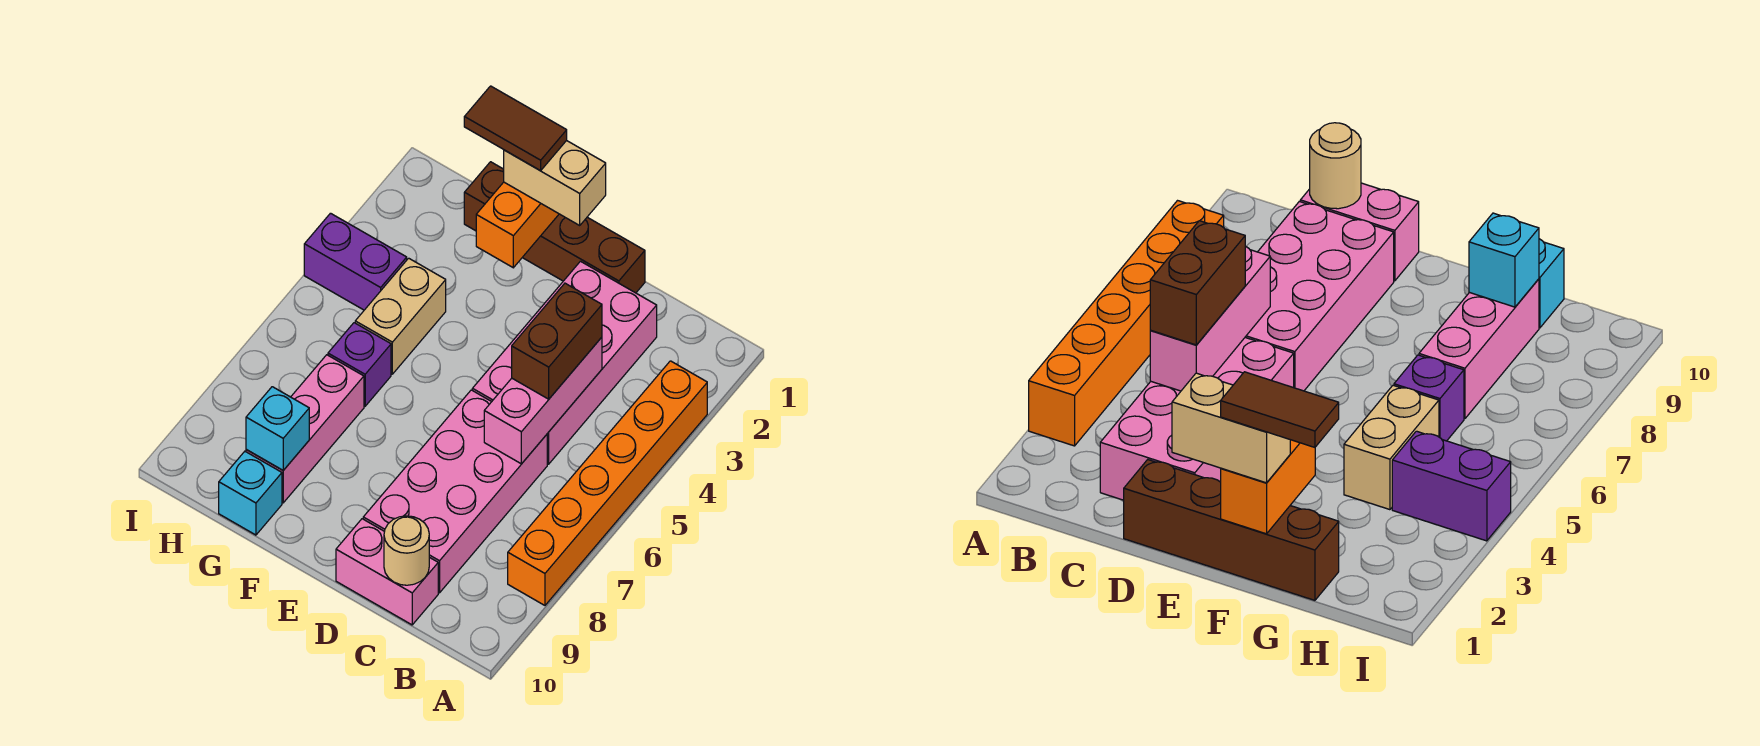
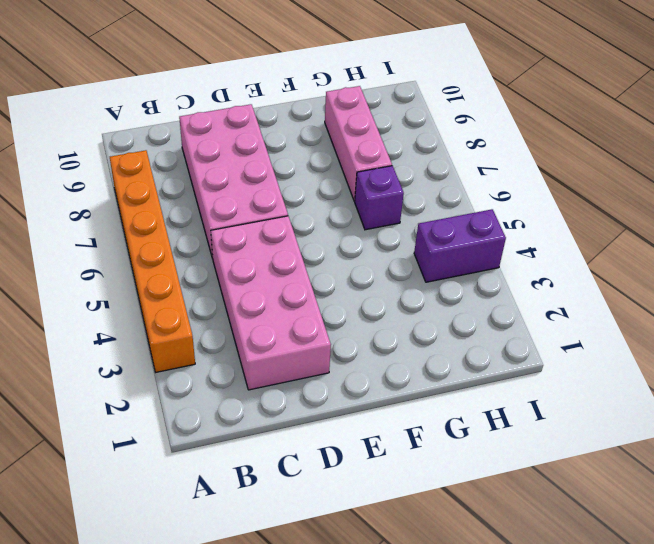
none -> pink 1x2 brick [336,519,438,625]
none -> brown 1x4 brick [464,162,645,293]
none -> tan 1x2 brick [355,258,446,374]

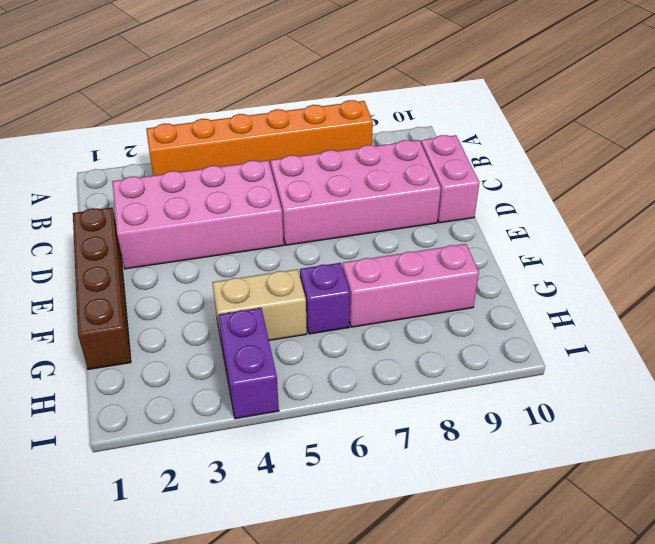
none -> cyan 1x1 brick [219,451,282,535]
none -> pink 1x3 brick [484,337,602,464]
none -> tan 1x1 round brick [384,516,429,585]

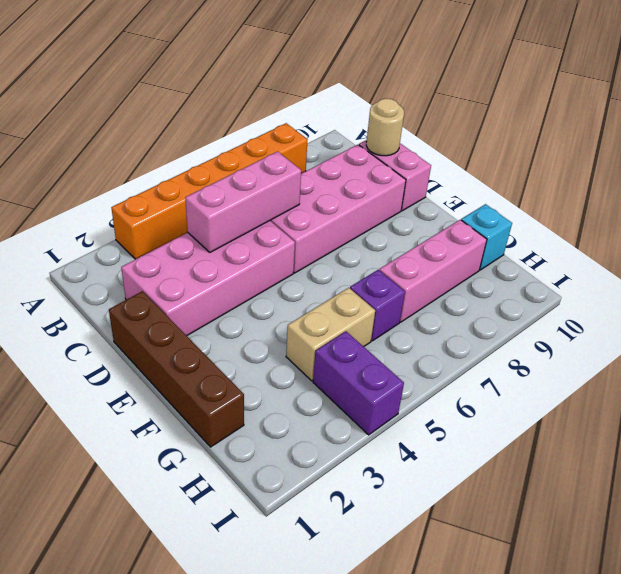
none -> orange 1x2 brick [476,182,559,268]
none -> cyan 1x1 brick [246,387,309,470]
none -> brown 1x2 brick [512,283,602,399]

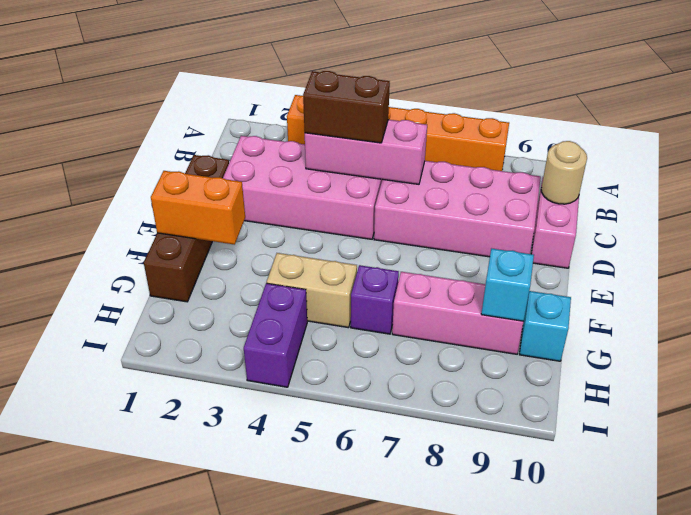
none -> tan 1x2 brick [504,141,606,225]
none -> brown 1x2 tile [464,86,567,171]

